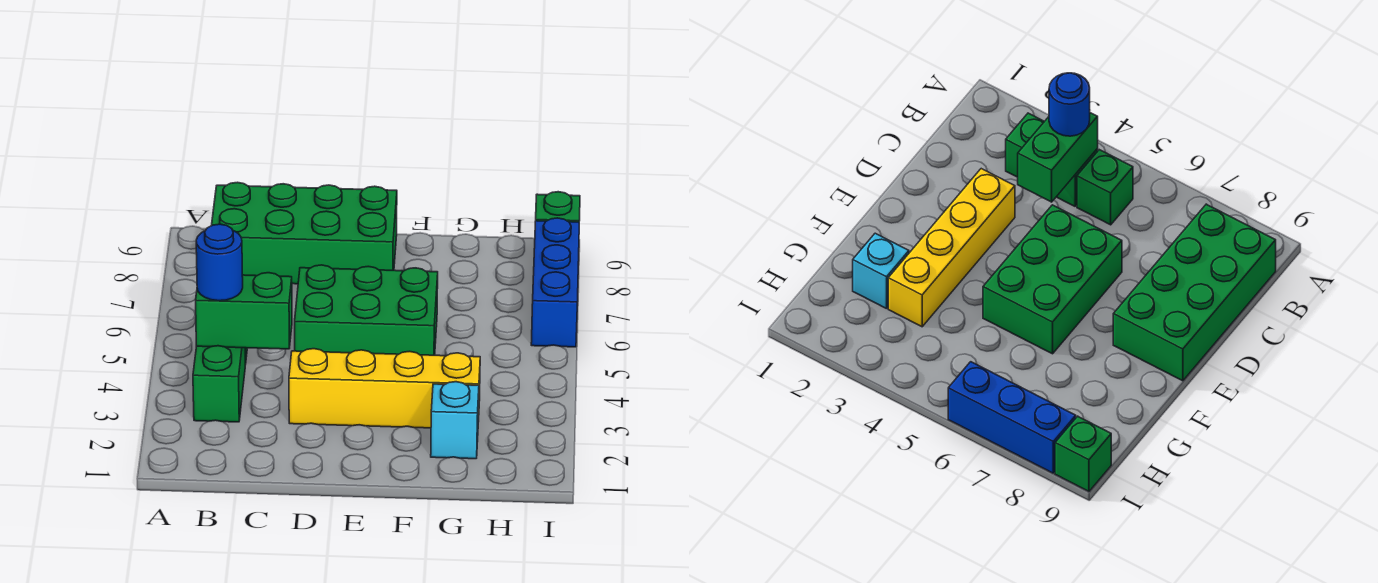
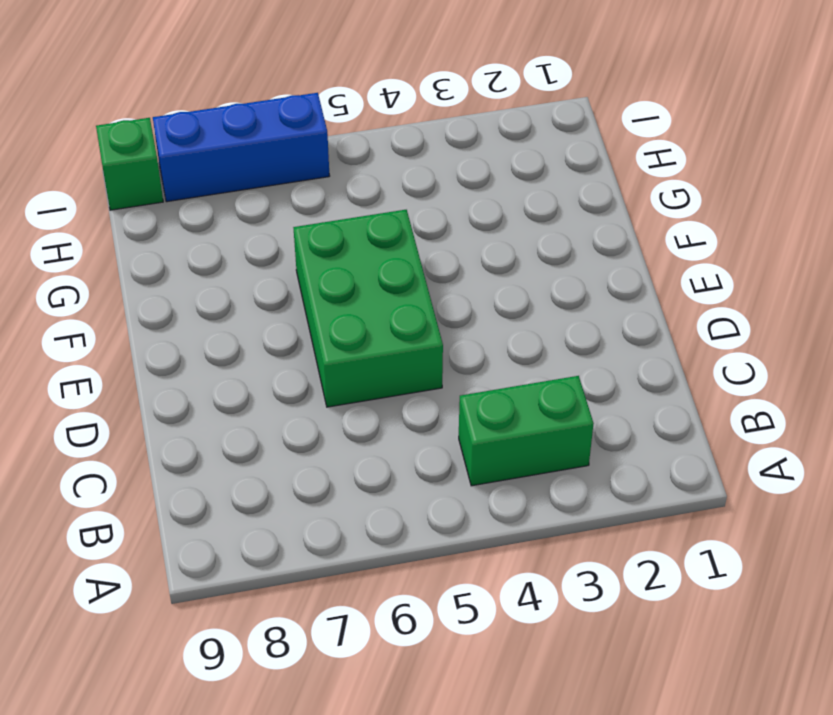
none -> green 1x1 brick [1077,150,1133,225]
none -> green 2x4 brick [212,182,397,284]

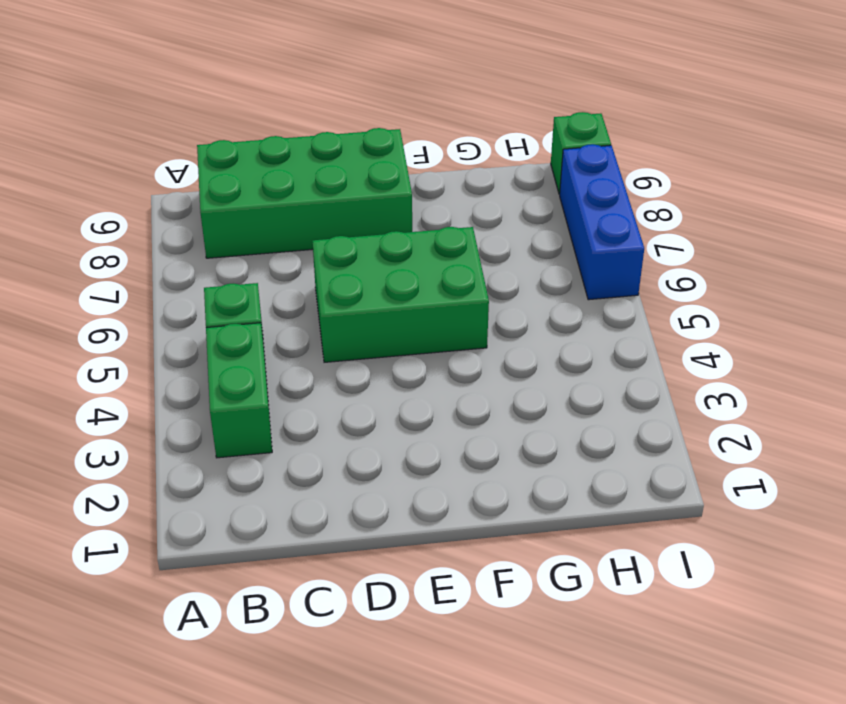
none -> yellow 1x4 brick [289,349,480,428]
none -> cyan 1x1 brick [431,382,479,459]

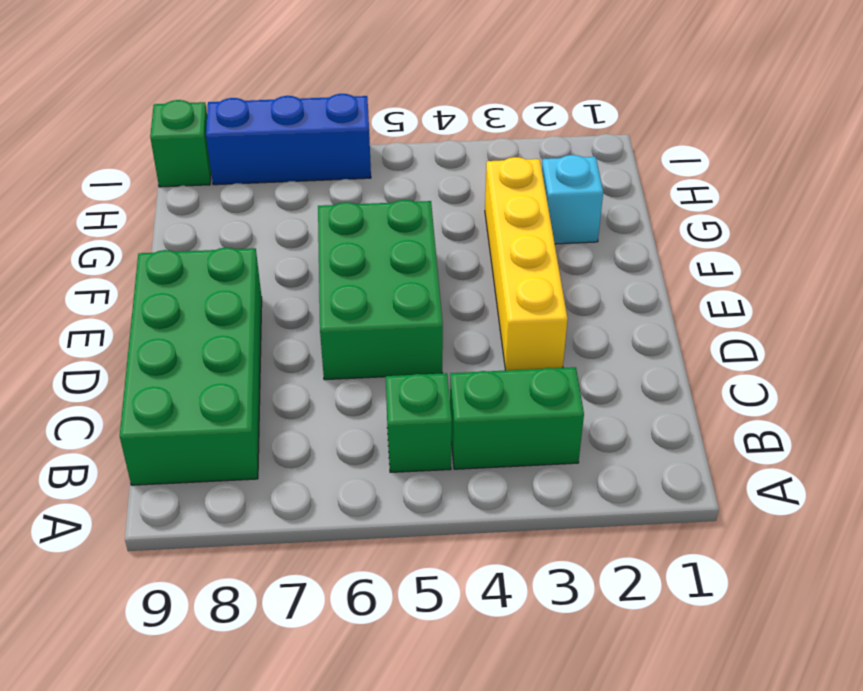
none -> green 1x2 brick [196,273,292,349]
none -> blue 1x1 round brick [196,224,243,301]

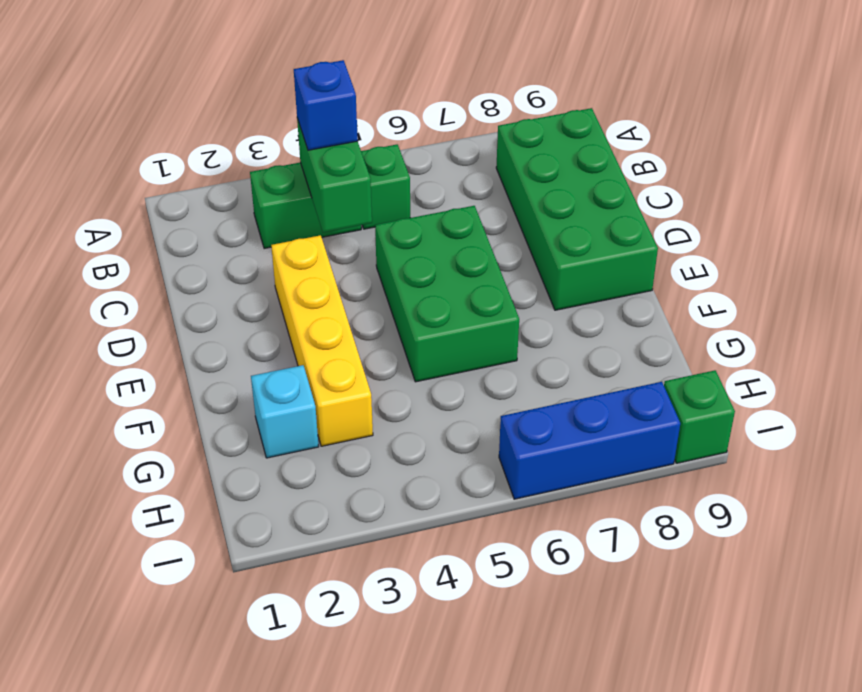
blue 1x1 brick [294,60,358,150] -> blue 1x1 round brick [196,224,243,301]

